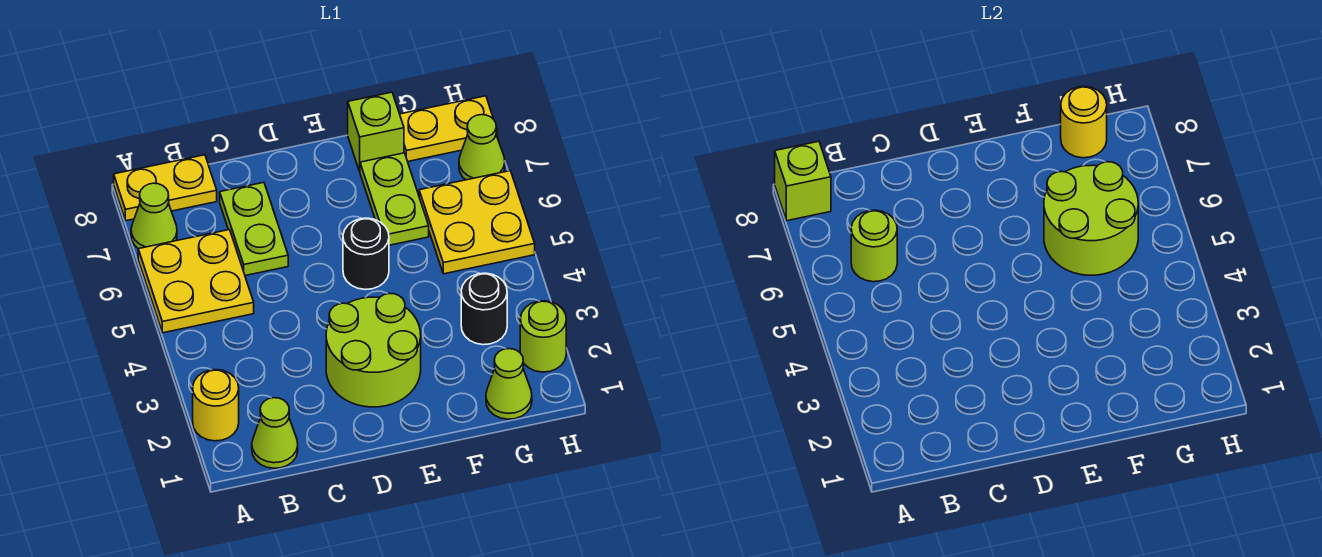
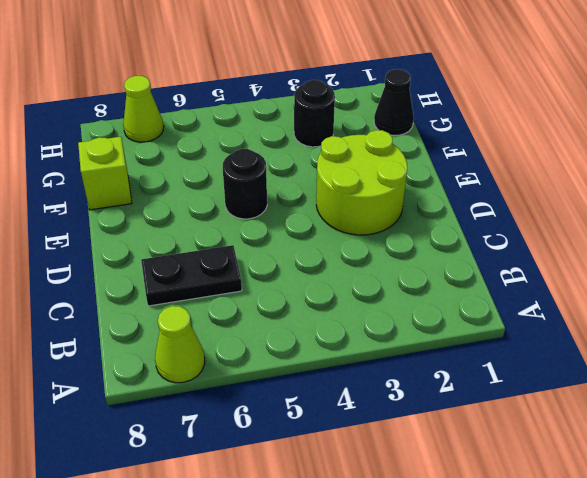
black 1x2 plate [141,245,242,306] -> lime 1x2 plate [220,182,288,276]
black 1x1 cone [374,69,414,135] -> lime 1x1 cone [486,349,532,419]
none -> yellow 1x1 round brick [193,370,239,441]
none -> yellow 2x2 plate [138,230,254,333]
none -> yellow 1x2 plate [114,155,217,221]

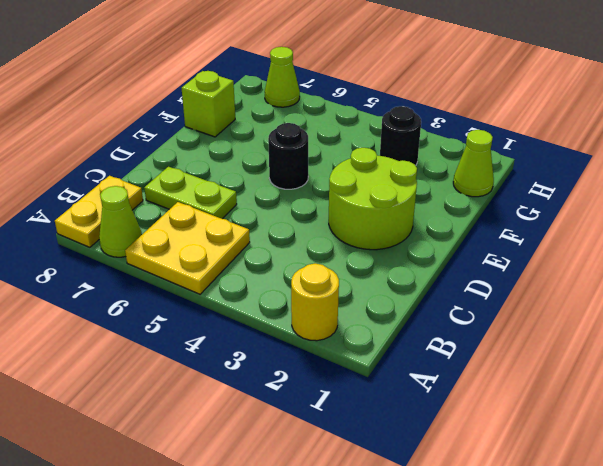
none -> lime 1x1 cone [252,398,298,468]
none -> lime 1x2 plate [360,153,429,245]
none -> yellow 2x2 plate [419,171,535,274]

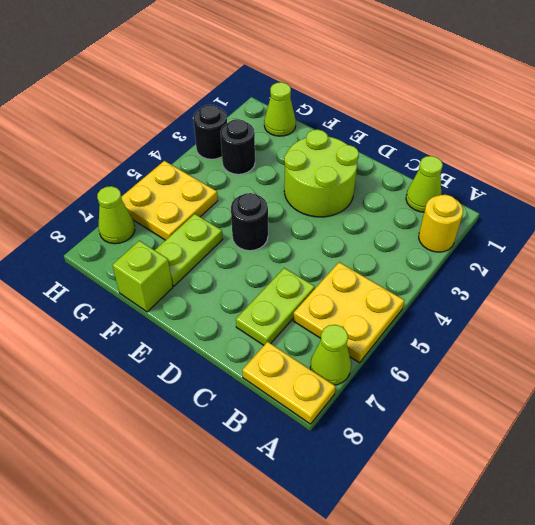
black 1x1 round brick [193,105,227,159] -> none
none -> yellow 1x2 plate [400,96,498,161]
none -> lime 1x1 round brick [520,301,566,372]
none -> lime 1x1 brick [775,141,831,221]

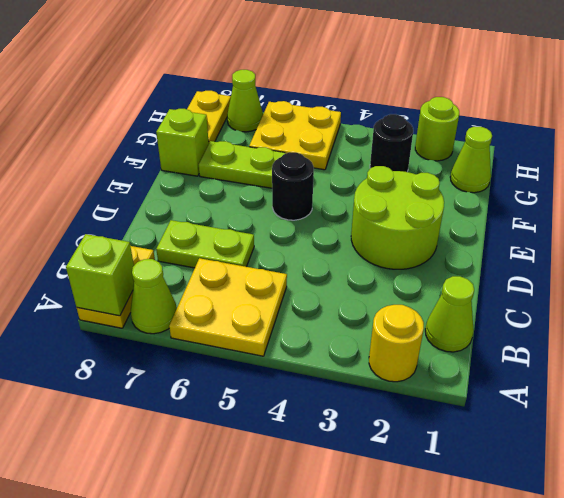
none -> lime 1x1 round brick [851,210,897,282]
none -> lime 2x2 round brick [1044,162,1138,275]
none -> yellow 1x1 round brick [1061,86,1107,158]

